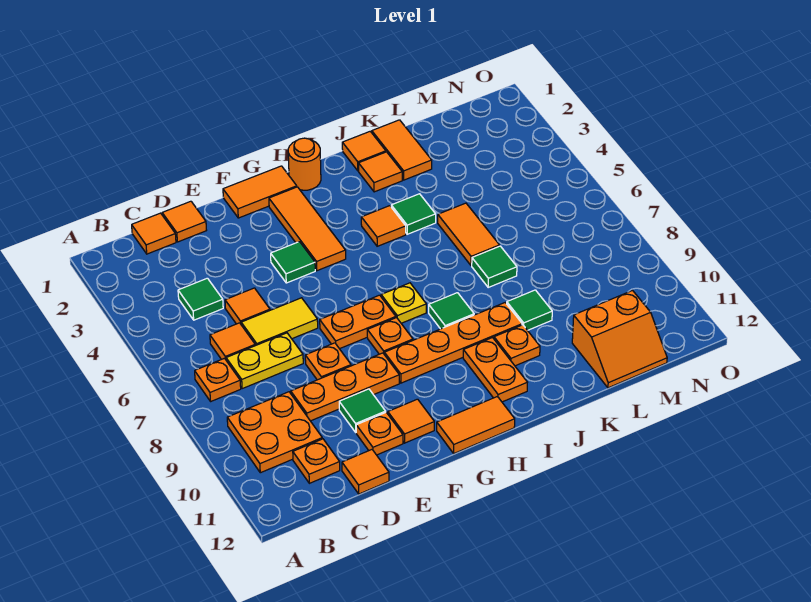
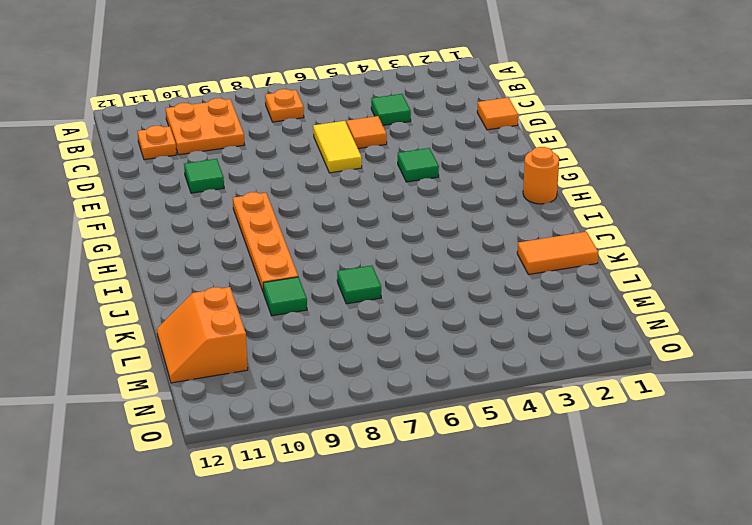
none -> orange 1x1 tile [132,213,176,254]
none -> orange 1x1 tile [210,323,255,360]
none -> yellow 1x2 plate [226,333,303,389]
none -> orange 1x3 plate [291,353,399,421]

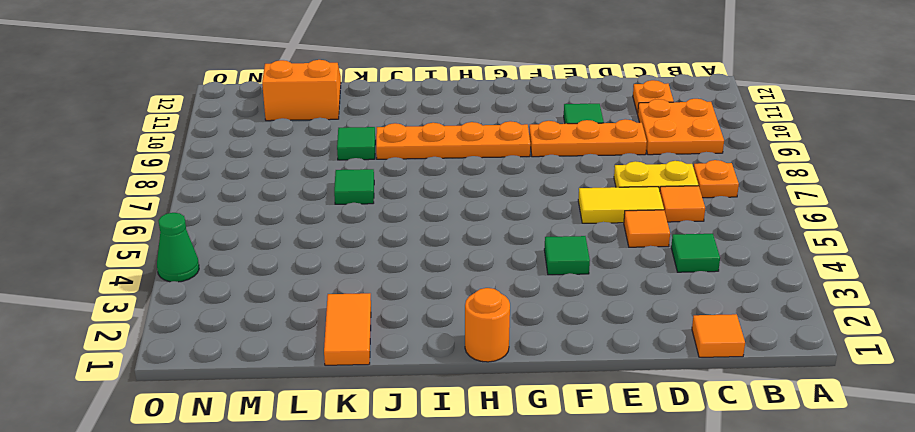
green 1x1 cone [157,213,199,282] -> none
none -> orange 1x1 tile [162,201,207,242]
none -> orange 1x1 tile [342,450,389,494]
none -> orange 1x1 plate [305,343,351,380]
none -> orange 1x1 plate [356,413,403,455]

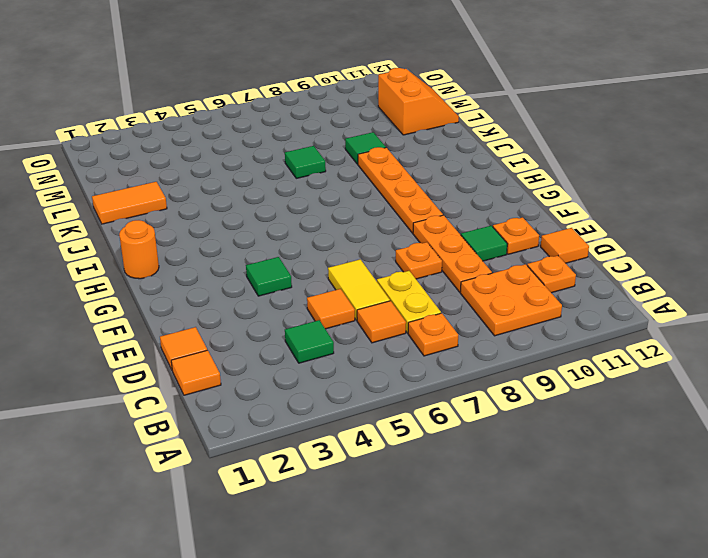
none -> orange 1x2 tile [223,166,297,218]
none -> orange 1x2 plate [320,295,396,349]
none -> orange 1x1 tile [388,399,434,443]
none -> orange 1x3 tile [269,187,346,271]

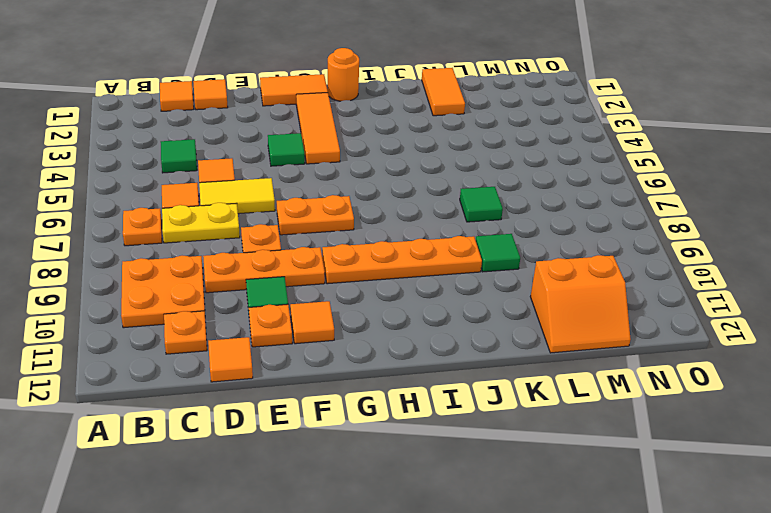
none -> orange 1x1 plate [367,318,413,354]
none -> orange 1x2 tile [437,397,515,453]
none -> yellow 1x1 plate [381,283,426,323]
none -> orange 1x1 tile [361,206,406,246]

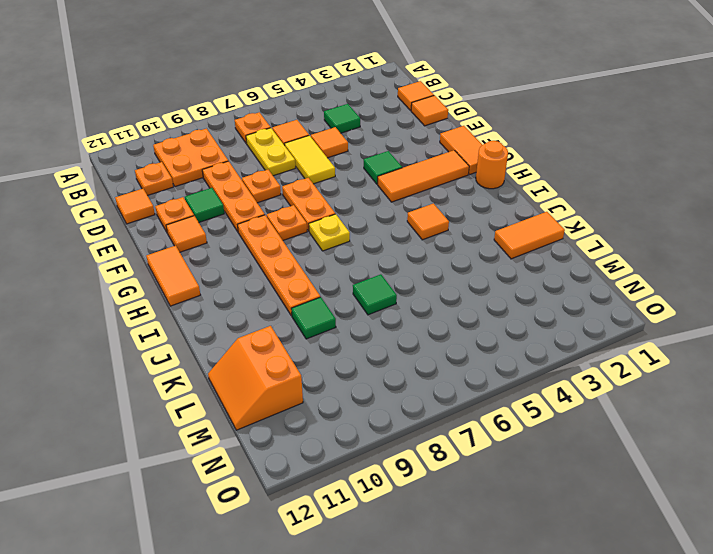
none -> green 1x1 tile [429,293,474,329]
none -> orange 1x2 plate [463,338,527,402]
none -> orange 1x1 tile [342,131,386,171]
none -> orange 1x1 tile [359,152,402,192]

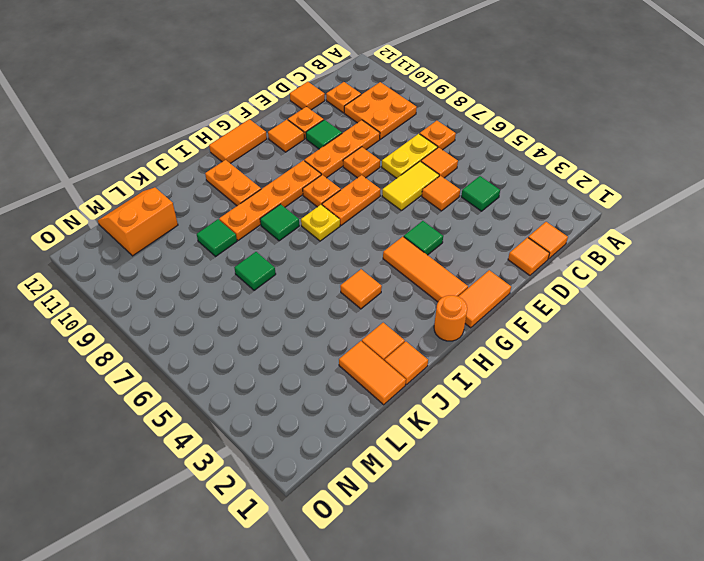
none -> green 1x1 tile [391,194,436,234]
none -> orange 1x1 plate [494,325,540,366]
none -> orange 1x2 tile [438,203,500,266]

